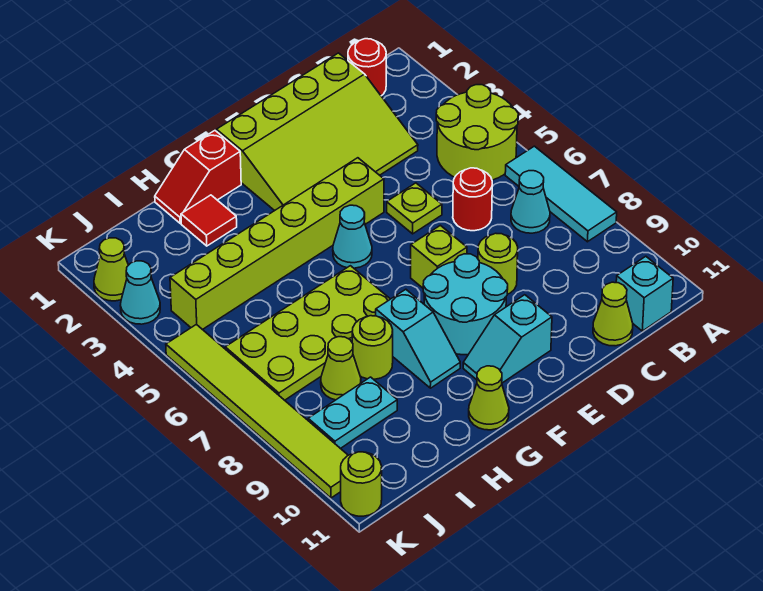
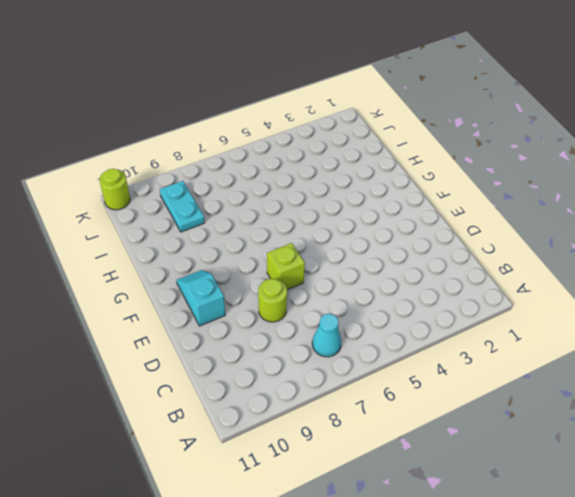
none -> lime 2x2 round brick [436,85,518,180]
none -> cyan 1x3 tile [505,146,617,242]
none -> red 1x1 round brick [348,39,386,96]

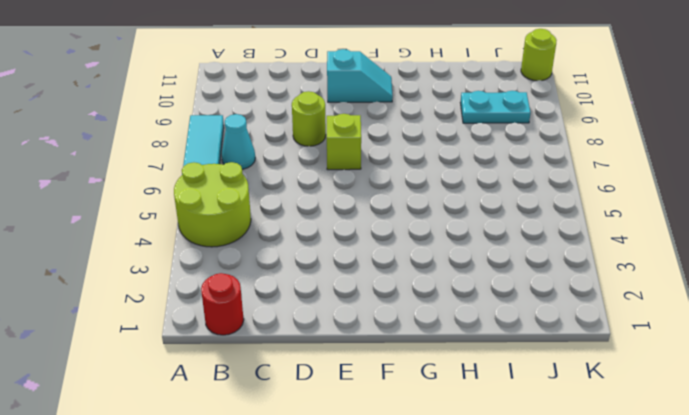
none -> cyan 1x1 brick [616,256,673,331]
none -> lime 3x4 slope [217,53,418,211]
none -> red 1x1 round brick [453,168,492,231]

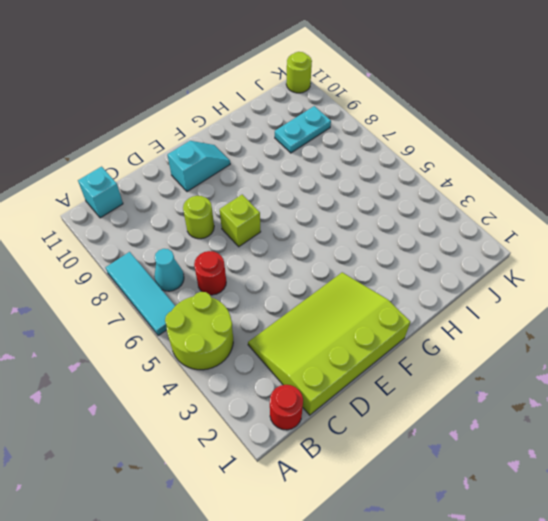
none -> lime 1x1 cone [593,282,633,346]
none -> lime 1x1 plate [387,183,442,234]
none -> lime 1x6 brick [170,158,384,330]

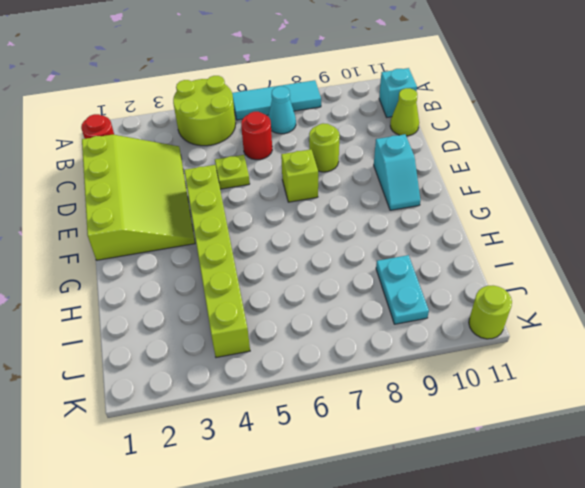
none -> cyan 2x2 round brick [423,254,508,355]
none -> cyan 1x1 cone [333,205,372,268]
none -> red 1x2 slope [155,131,241,223]

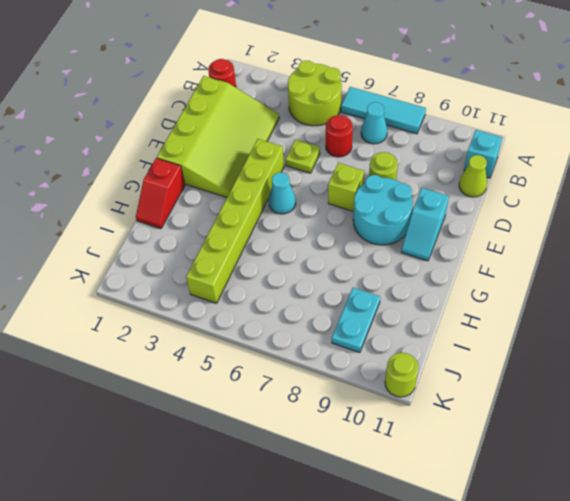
none -> lime 2x4 plate [225,266,390,400]
none -> cyan 1x2 slope [376,289,460,388]
none -> lime 1x1 cone [469,366,509,430]

